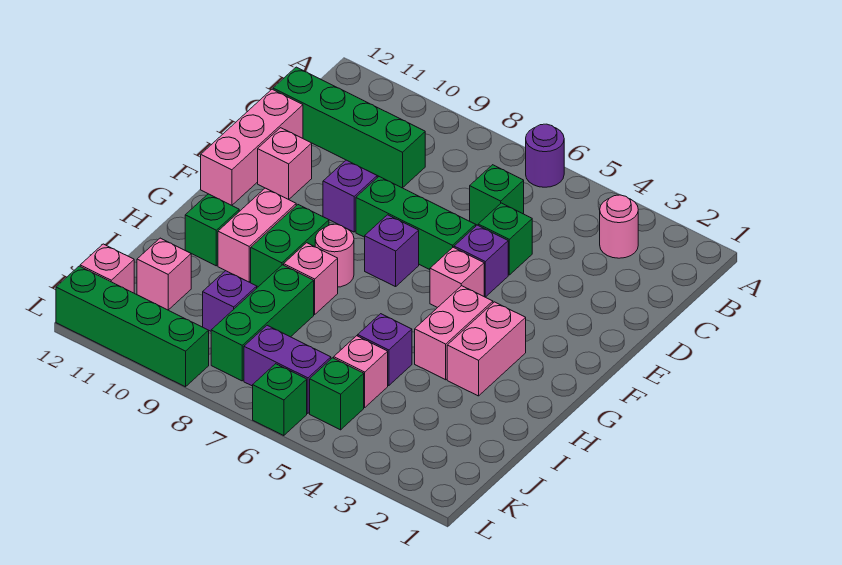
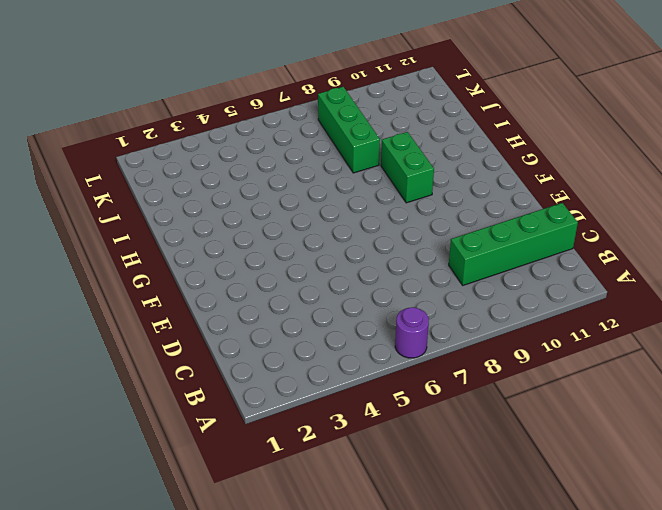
none -> pink 1x1 round brick [600,195,638,258]
none -> green 1x1 brick [470,165,524,225]
none -> green 1x1 brick [478,203,532,275]

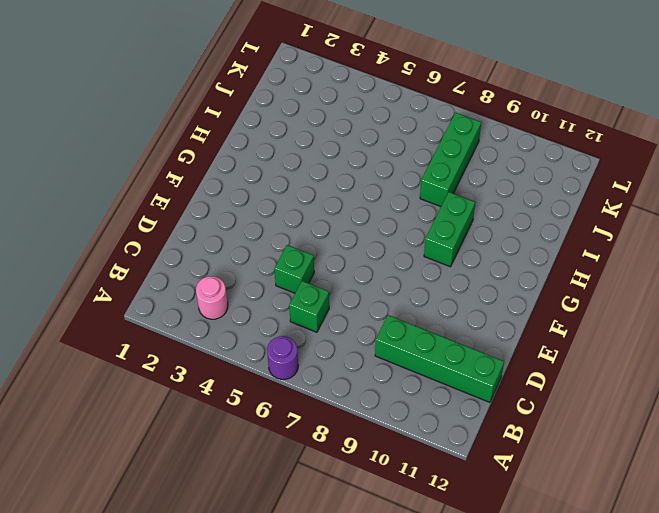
none -> pink 1x3 brick [201,89,303,205]
none -> purple 1x1 brick [454,225,508,297]
none -> green 1x3 brick [356,177,476,270]

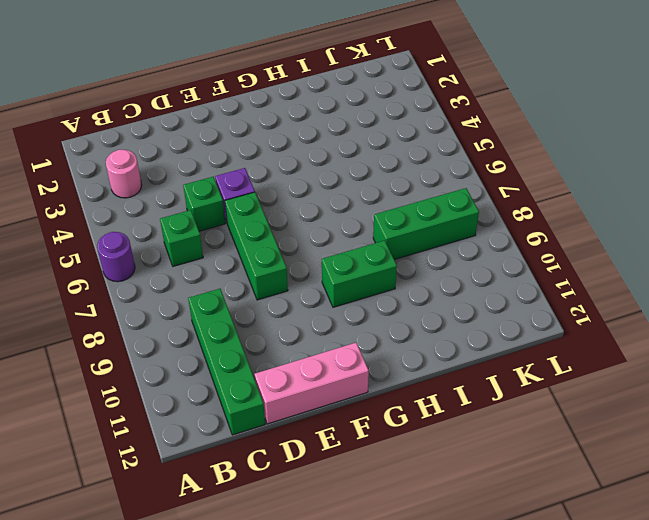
none -> purple 1x1 brick [323,160,377,232]
none -> pink 1x1 brick [258,128,312,199]
none -> pink 1x1 brick [430,247,484,308]

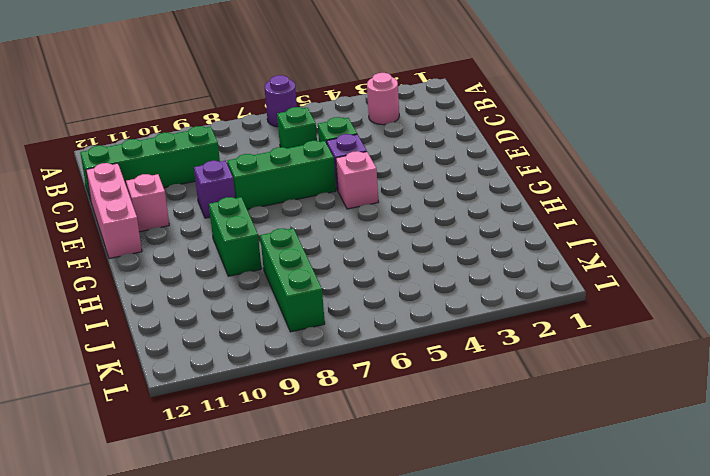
none -> purple 1x1 brick [365,215,419,287]
none -> pink 1x2 brick [447,302,526,396]
none -> pink 1x2 brick [415,286,493,380]

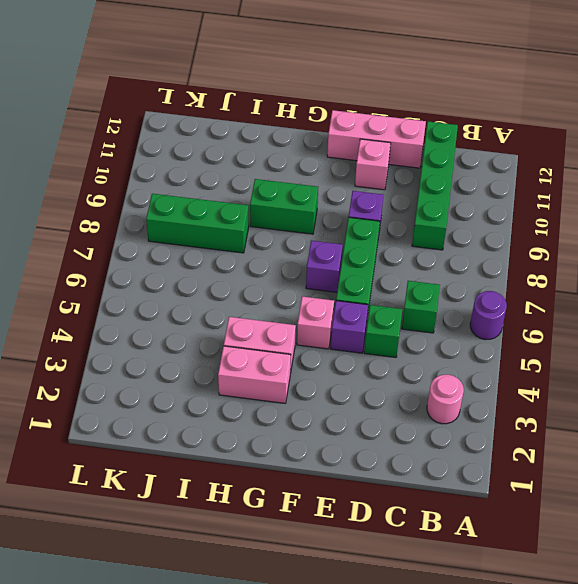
none -> pink 1x1 round brick [315,224,354,287]
none -> pink 1x2 brick [218,188,296,282]
none -> pink 1x1 brick [284,243,338,315]

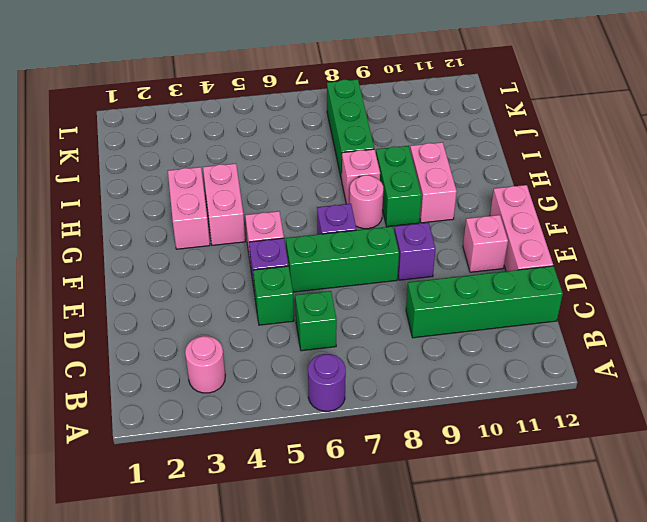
none -> green 1x1 brick [185,194,239,266]
none -> purple 1x1 brick [358,314,412,386]
none -> pink 1x1 brick [334,336,388,408]

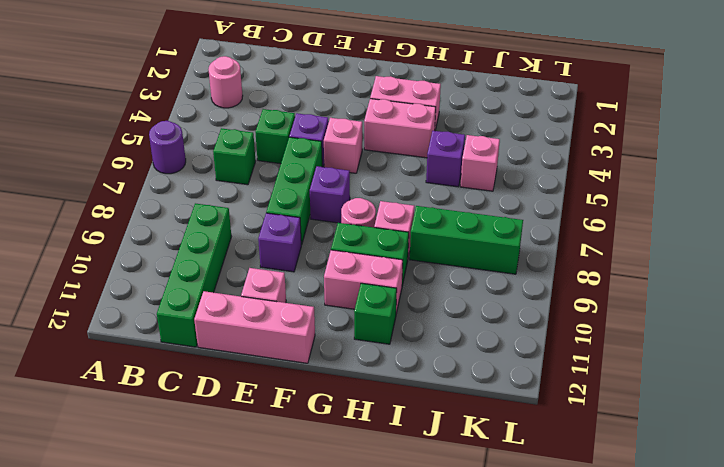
none -> purple 1x1 brick [203,271,257,331]
none -> pink 1x1 brick [137,238,191,310]
none -> green 1x1 brick [310,358,364,430]

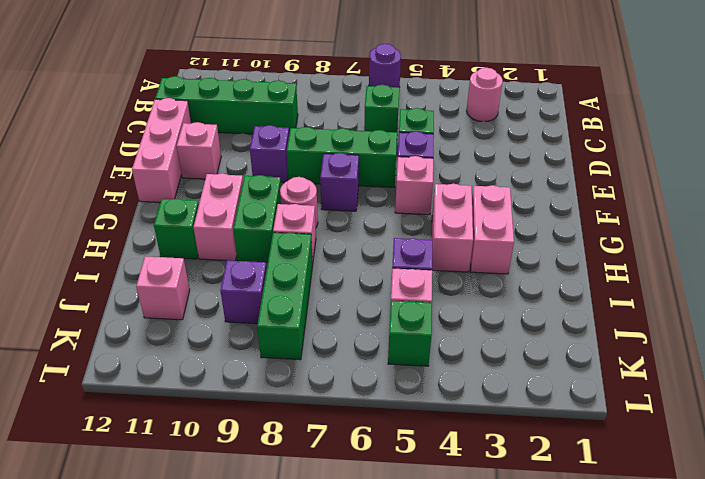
none -> purple 1x2 brick [244,325,331,413]
none -> pink 1x1 brick [80,244,134,293]
none -> green 1x1 brick [253,364,307,436]

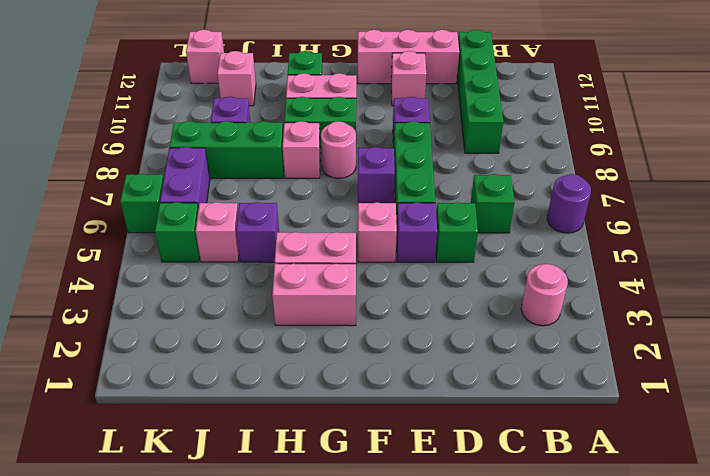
none -> green 1x4 brick [56,266,209,387]

